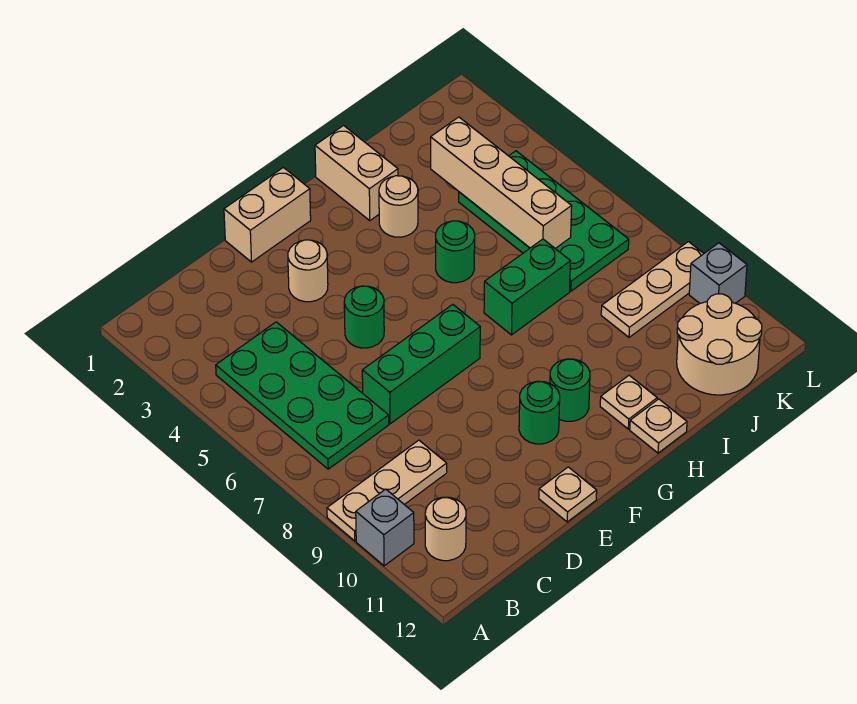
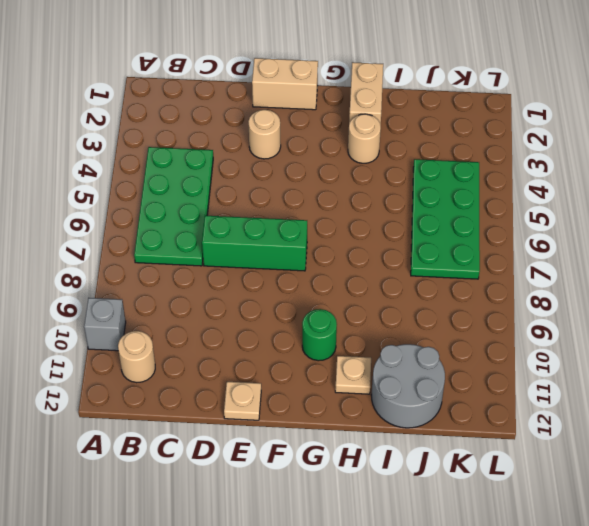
grey 2x2 round brick [371,344,445,428] -> tan 2x2 round brick [677,294,762,395]
none -> tan 1x3 plate [327,440,447,541]
none -> green 1x1 round brick [344,286,384,348]
none -> green 1x1 round brick [519,381,560,444]

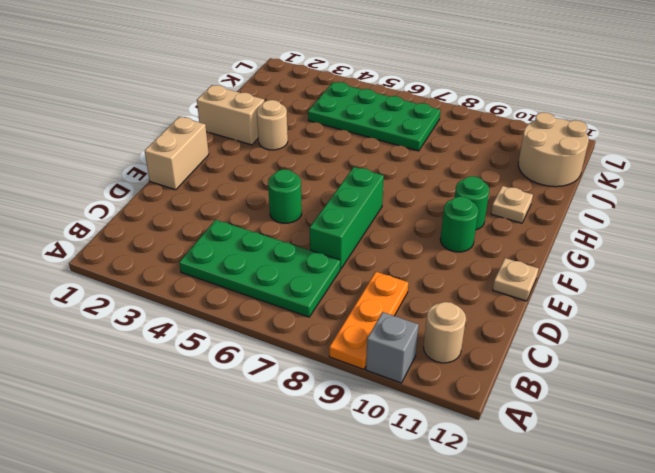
orange 1x3 plate [329,272,408,369] -> tan 1x3 plate [327,440,447,541]
none -> tan 1x1 round brick [288,240,328,302]
none -> green 1x1 round brick [436,221,475,283]
none -> green 1x2 brick [484,239,570,335]

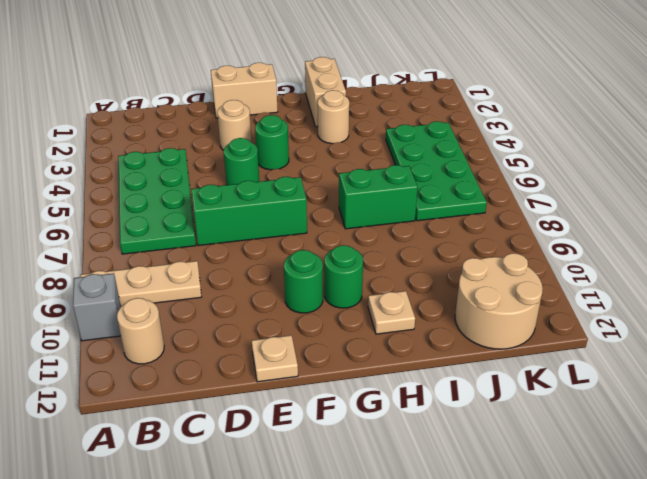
green 1x1 round brick [255,115,289,170] -> green 1x1 round brick moved to [436,221,475,283]
none -> tan 1x1 plate [630,399,687,453]
none -> tan 1x3 plate [601,242,704,337]
none -> grey 1x1 brick [689,243,747,303]

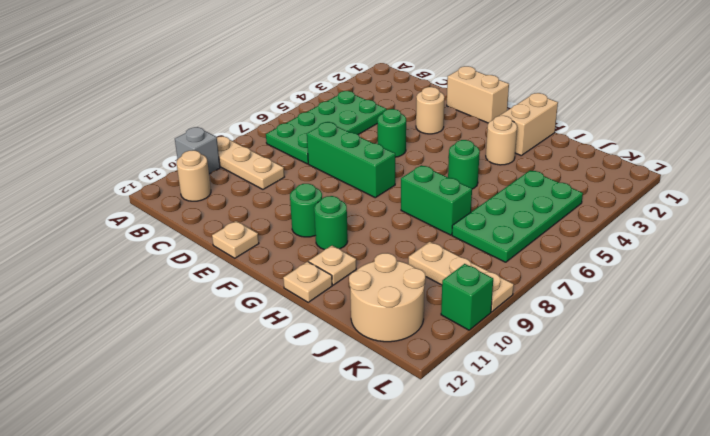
green 1x1 brick [441,264,493,330] -> grey 1x1 brick [689,243,747,303]
none -> tan 1x4 brick [431,117,572,249]

